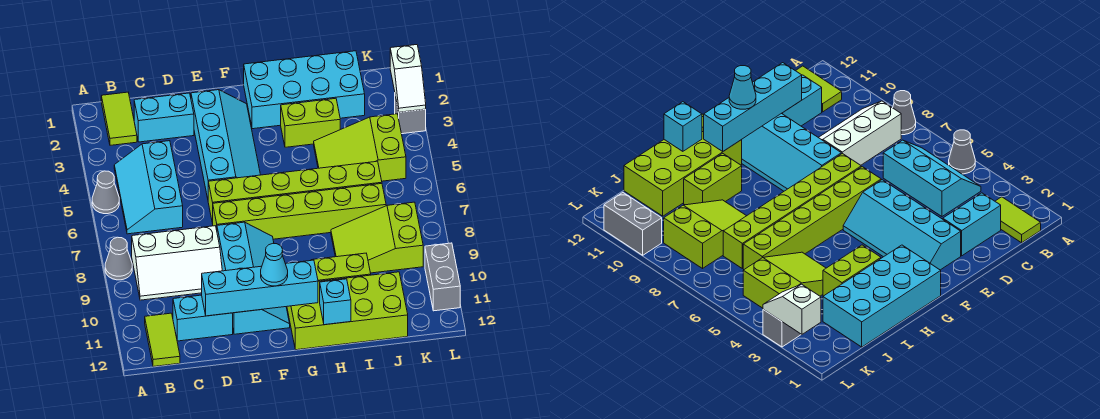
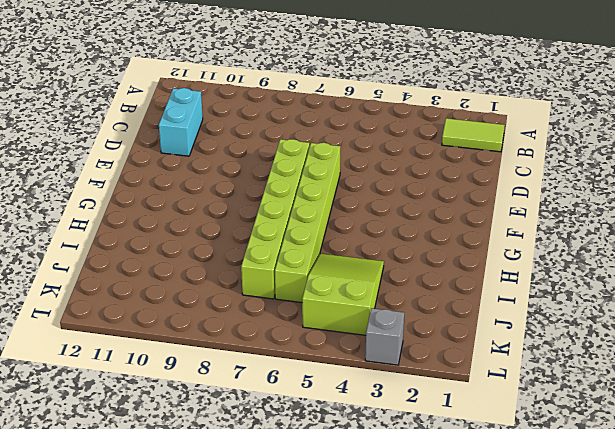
none -> grey 1x1 cone [92,171,119,214]
none -> grey 1x1 cone [105,237,132,280]
none -> cyan 2x3 slope [114,141,183,234]

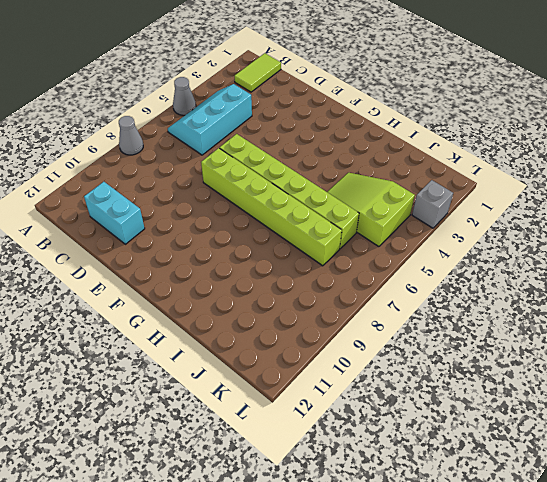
none -> white 2x3 slope [132,226,222,300]
none -> lime 1x2 tile [145,313,180,367]
none -> cyan 1x2 brick [134,93,194,142]

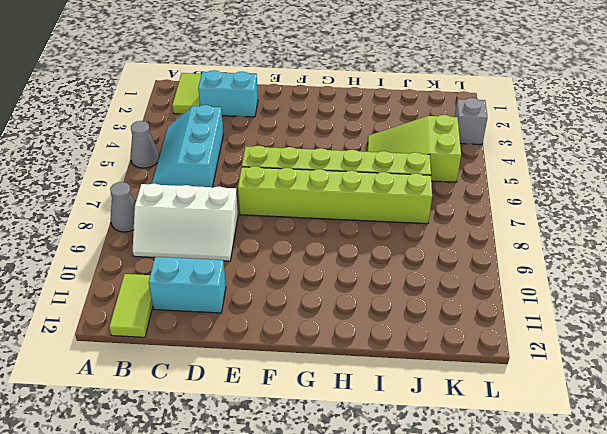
none -> cyan 2x4 slope [191,90,260,198]
none -> cyan 2x4 slope [217,222,290,334]
none -> cyan 2x4 brick [244,51,365,129]

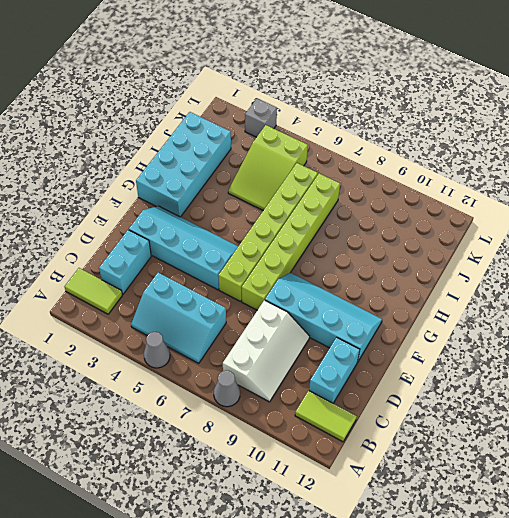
none -> lime 2x4 brick [287,272,408,350]
none -> lime 1x2 brick [281,98,340,147]
none -> lime 1x2 brick [313,253,371,281]

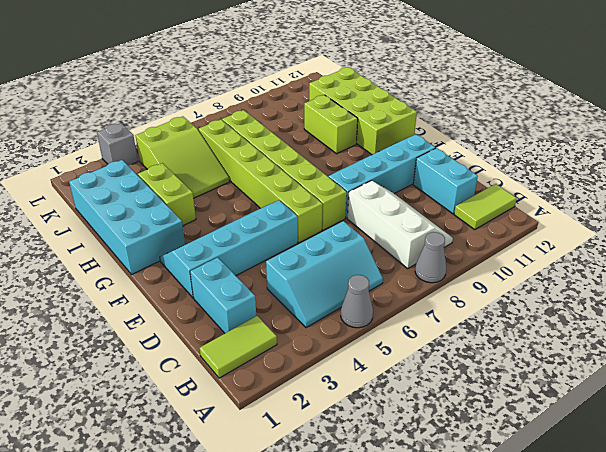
none -> lime 2x3 slope [331,202,423,273]
none -> grey 1x2 brick [425,243,460,311]
none -> cyan 1x4 brick [202,260,318,316]

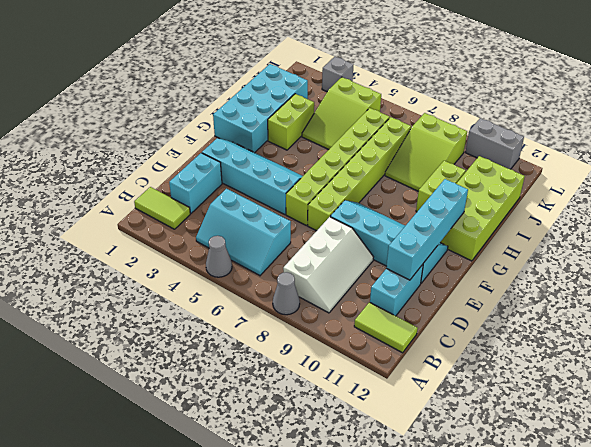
none -> cyan 1x1 brick [320,279,351,325]
none -> white 1x2 slope [390,45,426,112]
none -> cyan 1x1 cone [261,244,288,286]

